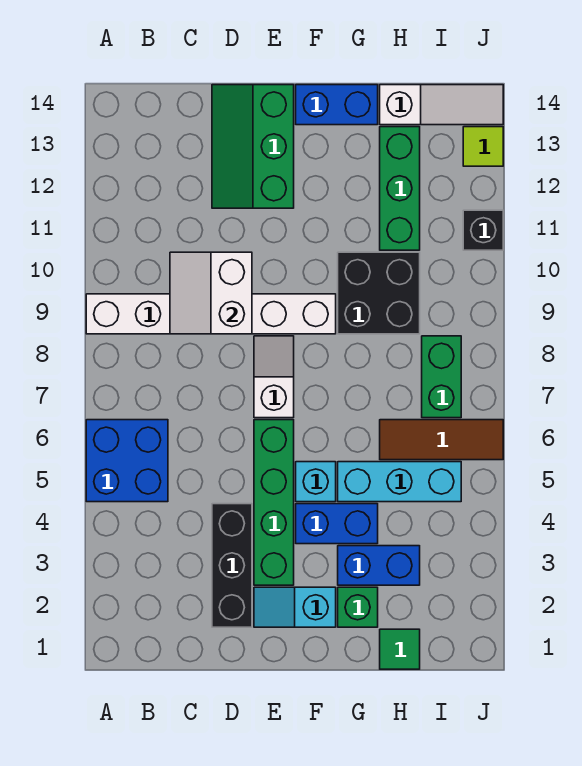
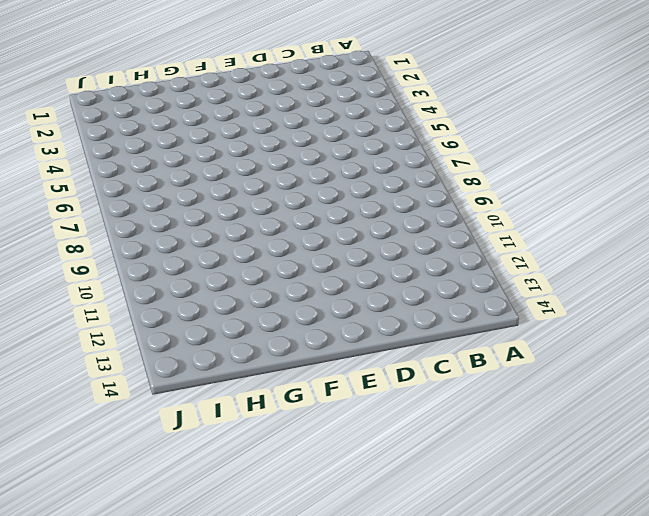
none -> blue 2x2 brick [86,420,168,502]
none -> white 1x6 brick [86,294,336,334]
none -> black 1x3 brick [212,504,252,627]

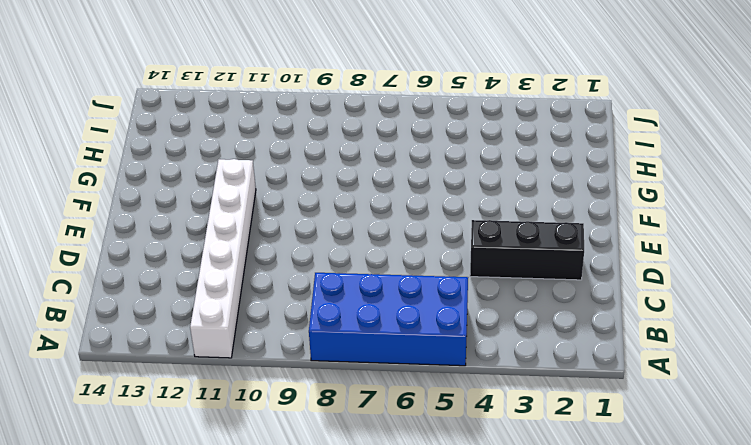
blue 2x4 brick [309,273,468,366] -> blue 2x2 brick [86,420,168,502]
white 1x6 brick [190,159,256,358] -> white 1x6 brick moved to [86,294,336,334]
none -> green 2x3 slope [212,85,294,208]
none -> cyan 1x2 slope [254,587,336,627]
none -> green 1x4 brick [254,420,294,585]

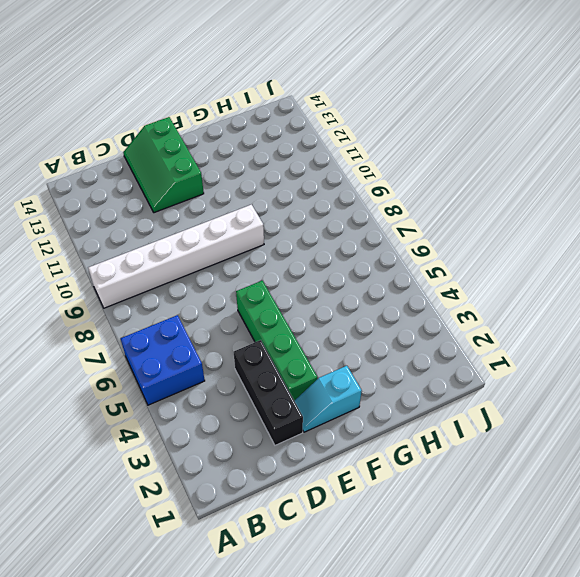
none -> white 1x2 slope [254,336,294,418]
none -> blue 1x2 brick [296,504,378,544]
none -> cyan 1x1 brick [296,462,336,502]

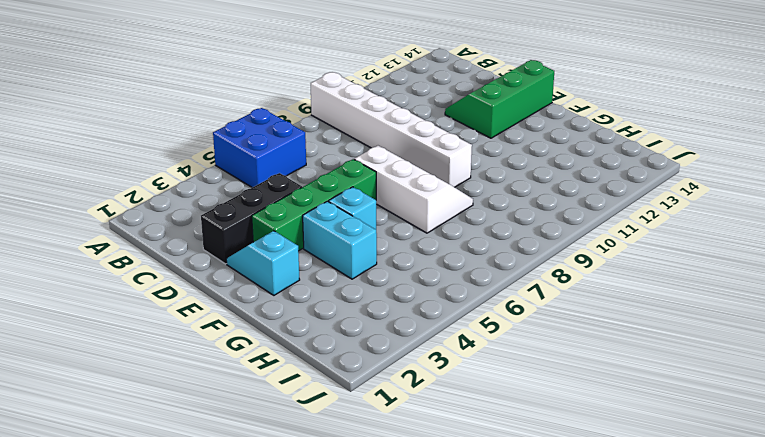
white 2x3 slope [354,146,473,233] -> white 1x2 slope [254,336,294,418]
cyan 1x2 brick [303,201,377,279] -> blue 1x2 brick [296,504,378,544]
none -> blue 1x2 brick [296,85,378,125]
none -> green 1x1 brick [338,587,378,627]
none -> blue 1x2 brick [338,546,420,585]

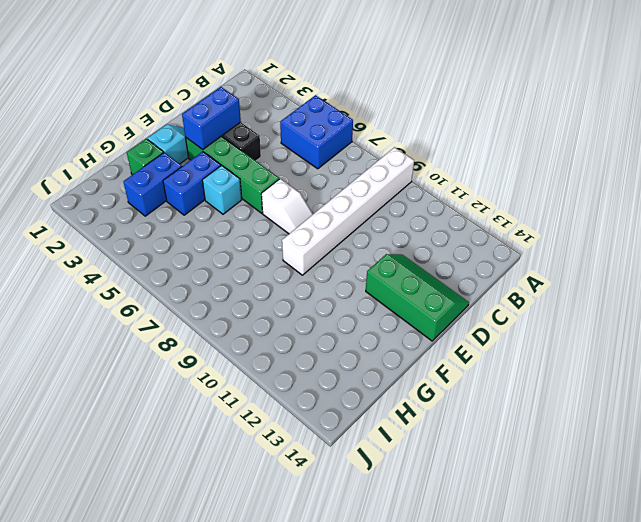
blue 1x2 brick [182,87,241,150] -> blue 1x2 brick moved to [296,85,378,125]
none -> cyan 1x3 brick [338,462,461,502]
none -> black 2x2 brick [338,252,420,334]
none -> green 1x1 tile [380,629,420,669]

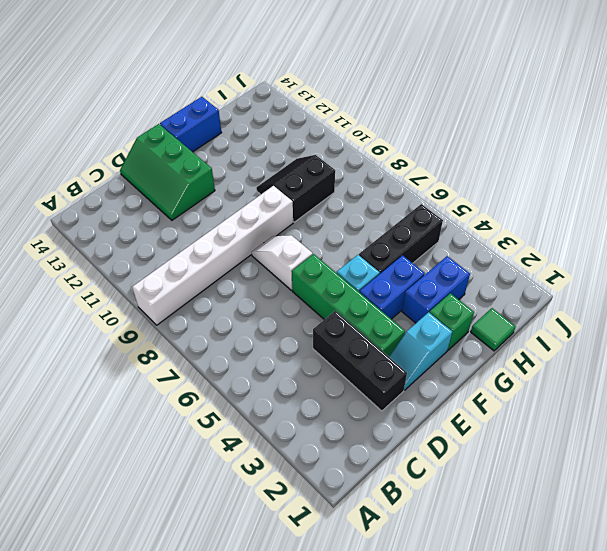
black 1x3 brick [359,204,443,273] -> cyan 1x3 brick [338,462,461,502]
black 2x2 slope [256,155,335,222] -> black 2x2 brick [338,252,420,334]
none -> blue 2x2 brick [86,420,168,502]
none -> brown 1x3 tile [380,420,503,460]
none -> green 1x3 brick [380,127,420,250]

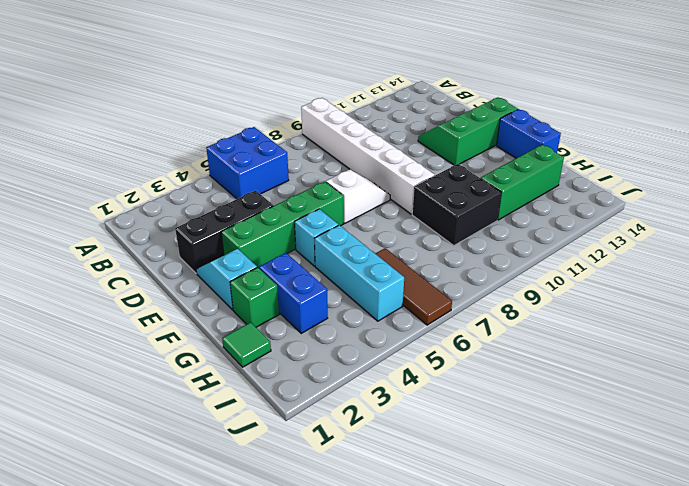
none -> blue 1x2 brick [296,504,378,544]
none -> white 1x3 slope [380,85,503,125]
none -> green 1x2 brick [422,336,461,418]

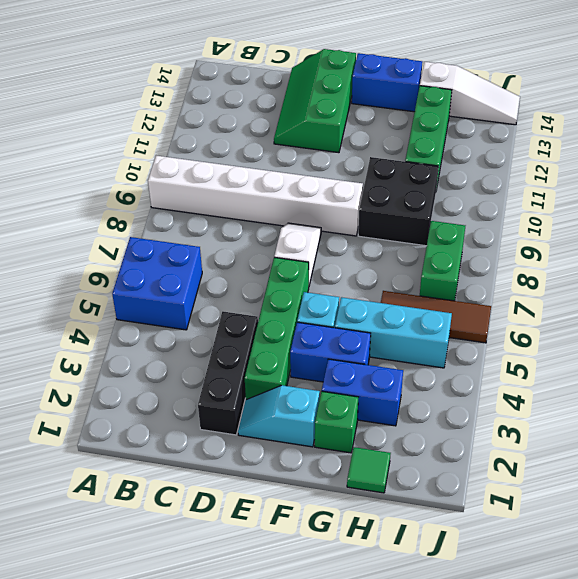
none -> black 1x1 brick [463,210,503,250]
none -> lime 1x1 tile [463,127,503,166]
none -> white 2x2 slope [170,252,252,334]

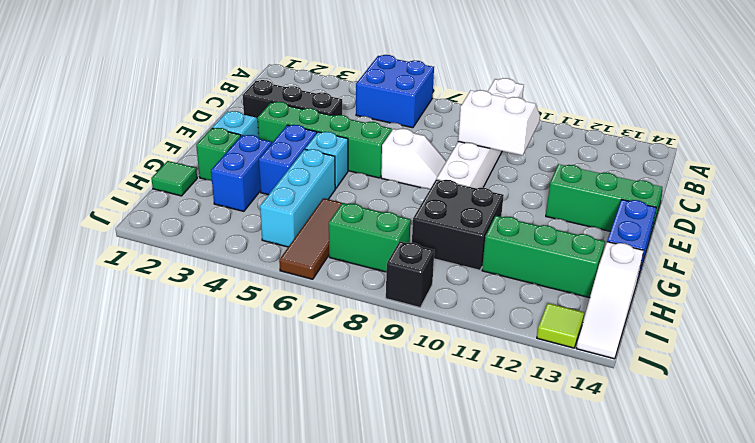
black 1x1 brick [386,242,434,308] -> black 1x1 brick moved to [463,210,503,250]

